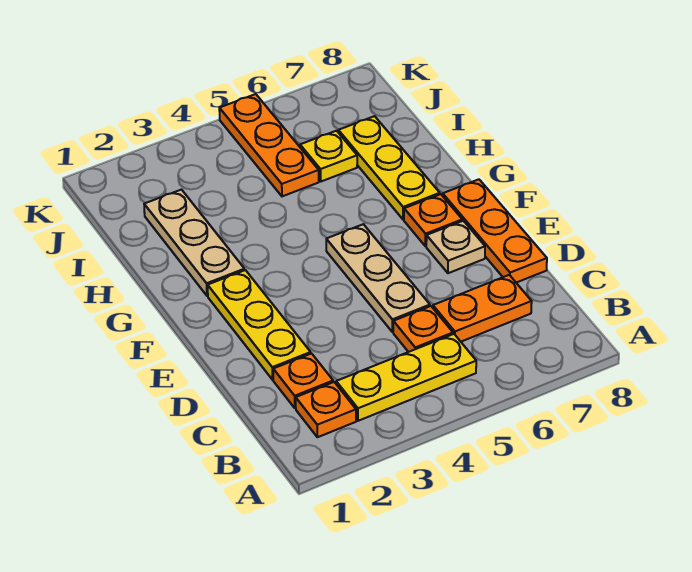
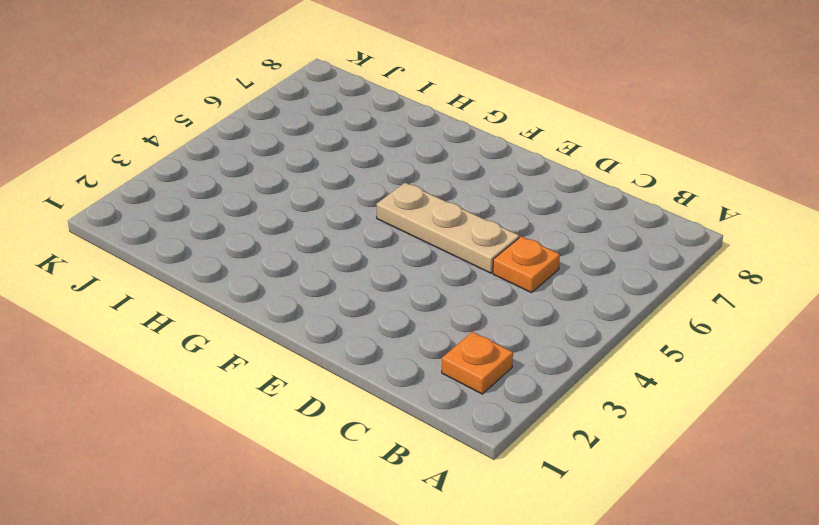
none -> yellow 1x3 plate [336,334,476,421]
none -> orange 1x1 plate [273,354,333,408]
none -> orange 1x2 plate [433,275,532,342]

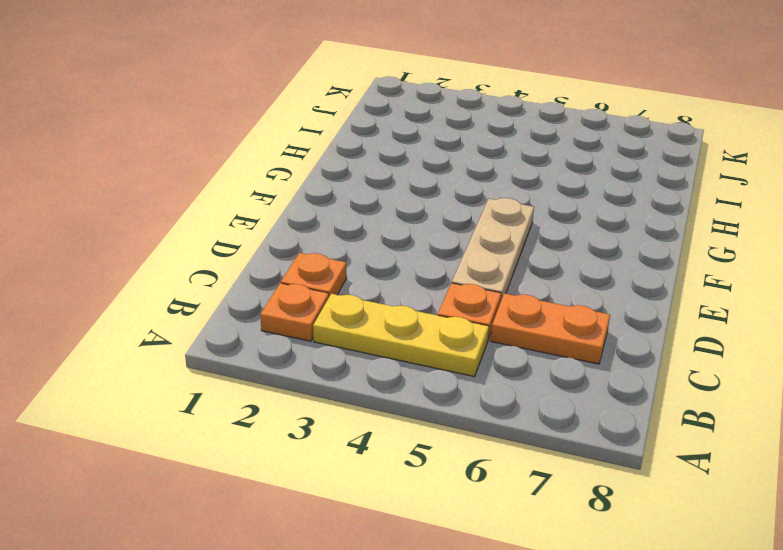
none -> yellow 1x3 plate [208,270,311,380]
none -> orange 1x3 plate [443,179,547,283]
none -> tan 1x1 plate [426,221,485,273]

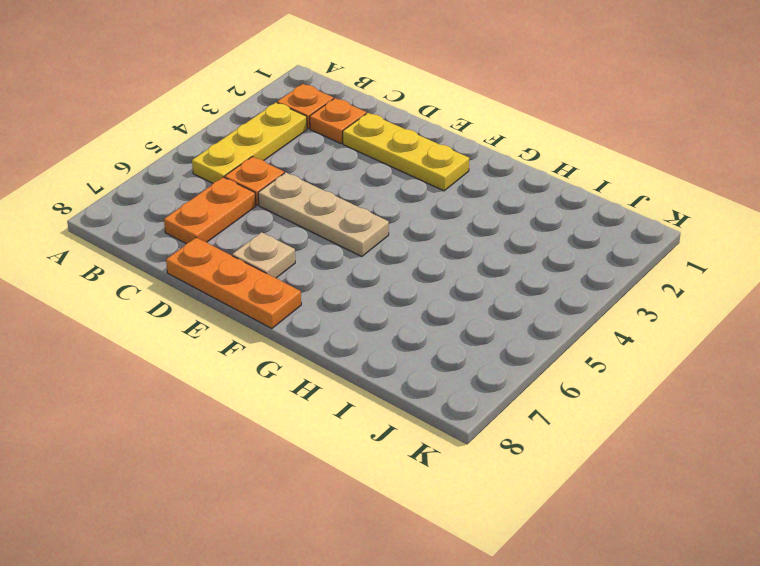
none -> orange 1x1 plate [404,194,462,246]
none -> tan 1x3 plate [144,190,244,296]
none -> yellow 1x3 plate [338,116,440,219]

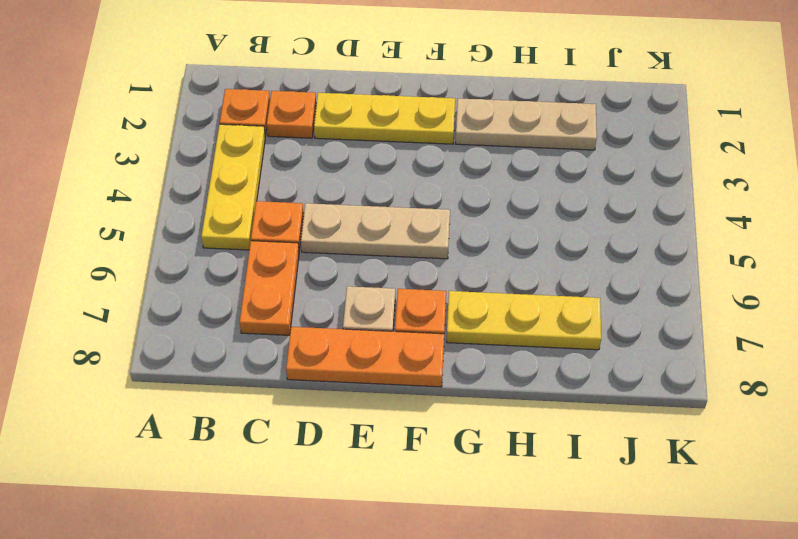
none -> orange 1x3 plate [219,94,319,196]
none -> yellow 1x1 plate [300,131,357,181]

